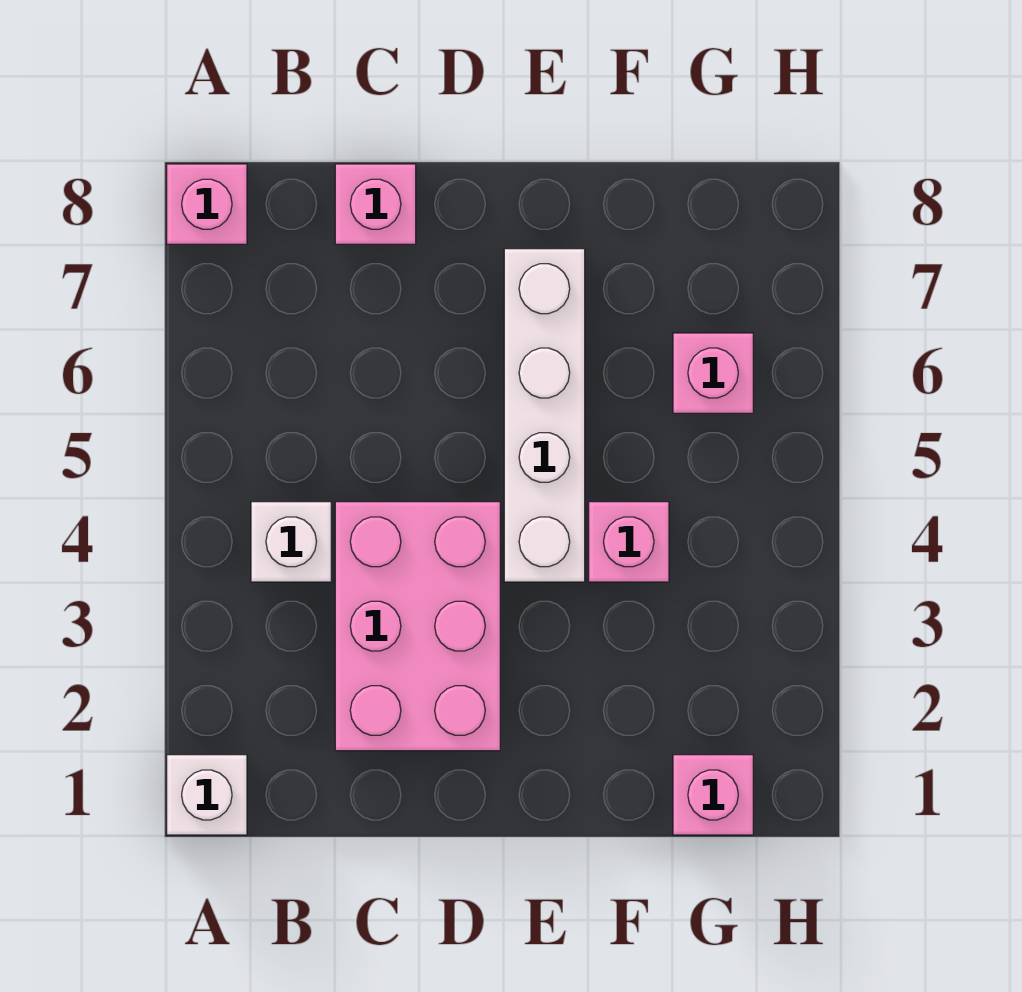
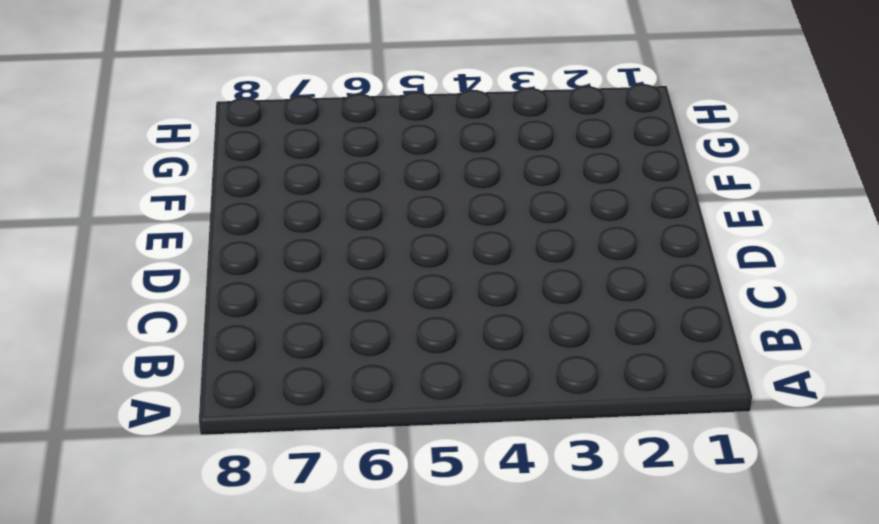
none -> white 1x1 brick [167,755,247,835]
none -> pink 1x1 brick [167,164,247,244]

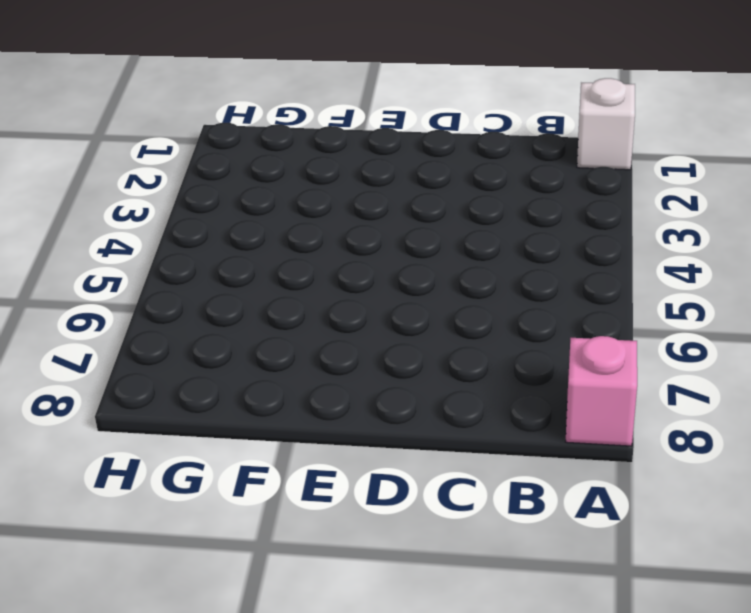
none -> white 1x1 brick [251,502,331,582]
none -> pink 2x3 brick [335,502,500,751]

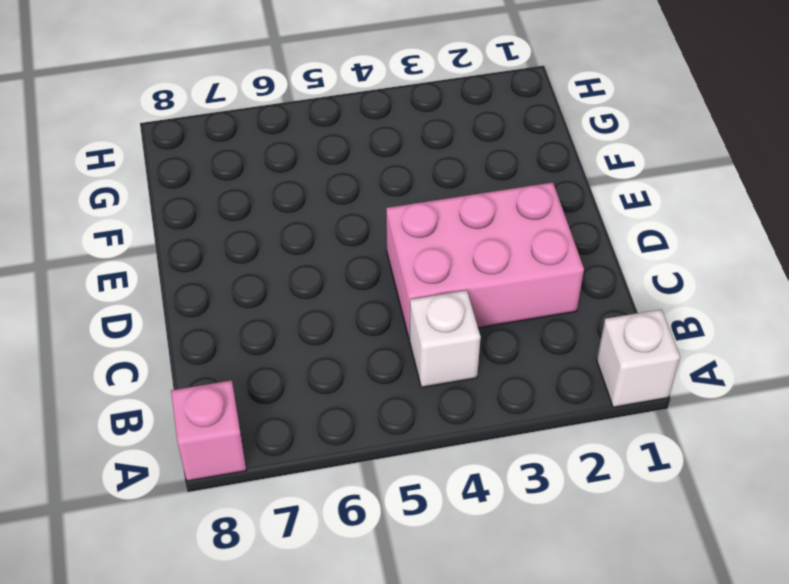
none -> pink 1x1 brick [335,164,416,244]
none -> white 1x4 brick [504,249,585,582]

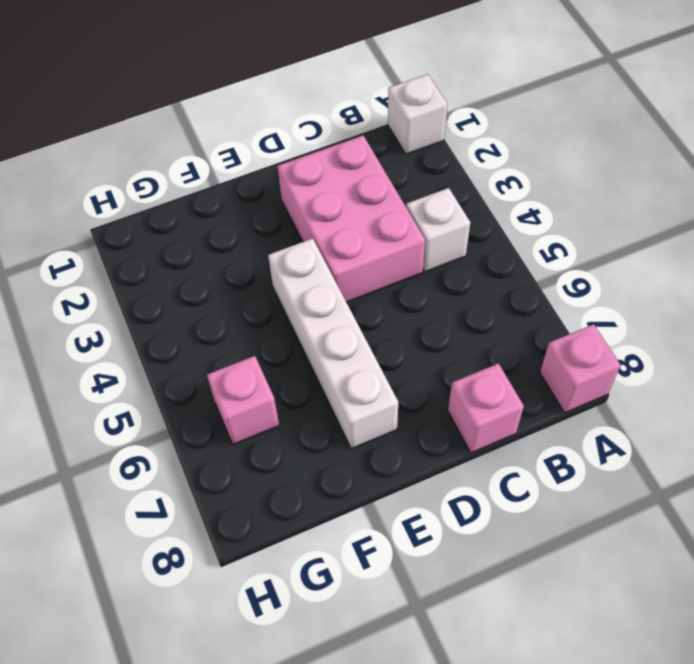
none -> pink 1x1 brick [589,502,669,582]
none -> pink 1x1 brick [673,755,753,835]

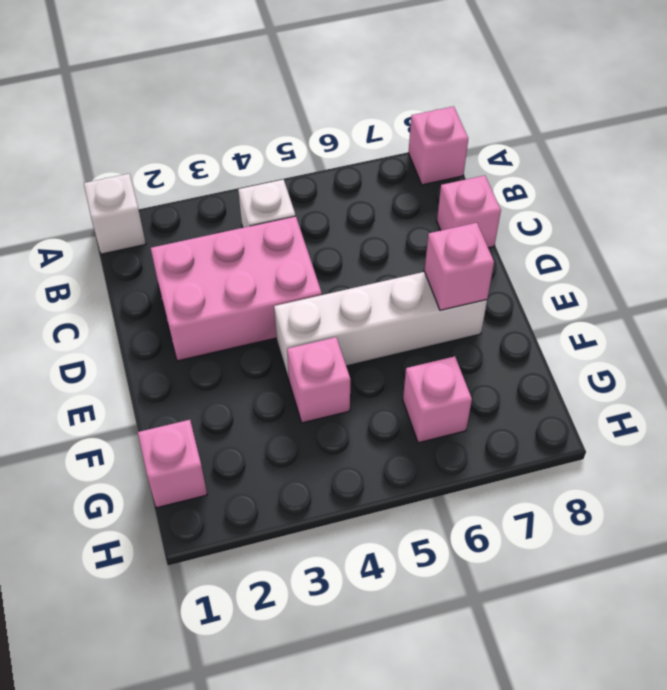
pink 1x1 brick [424,223,494,310] -> none

